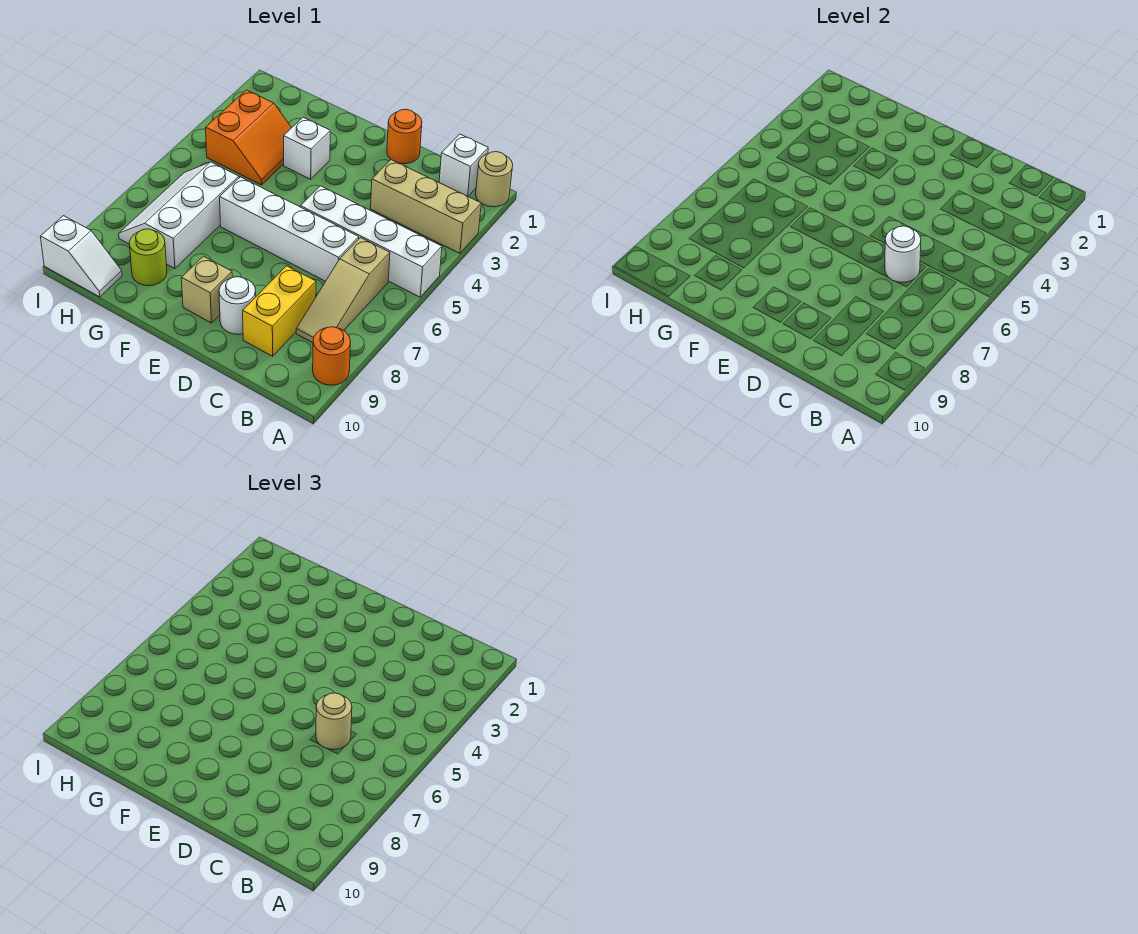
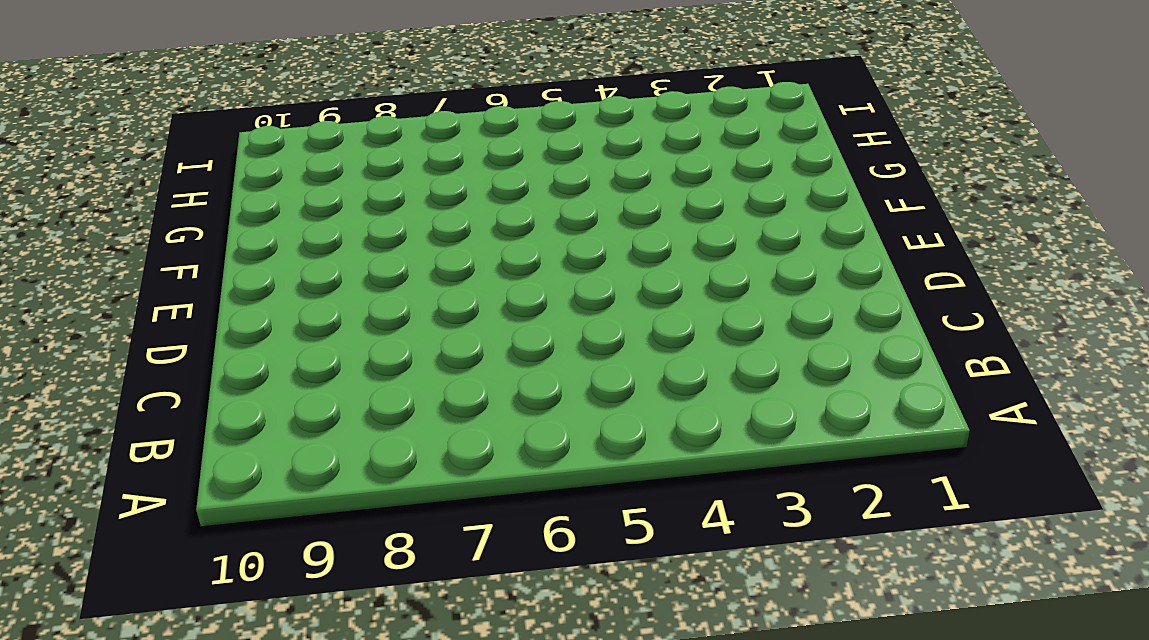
none -> tan 1x1 round brick [476,152,513,207]
none -> tan 1x3 brick [371,160,481,253]
none -> white 1x4 brick [300,186,442,297]

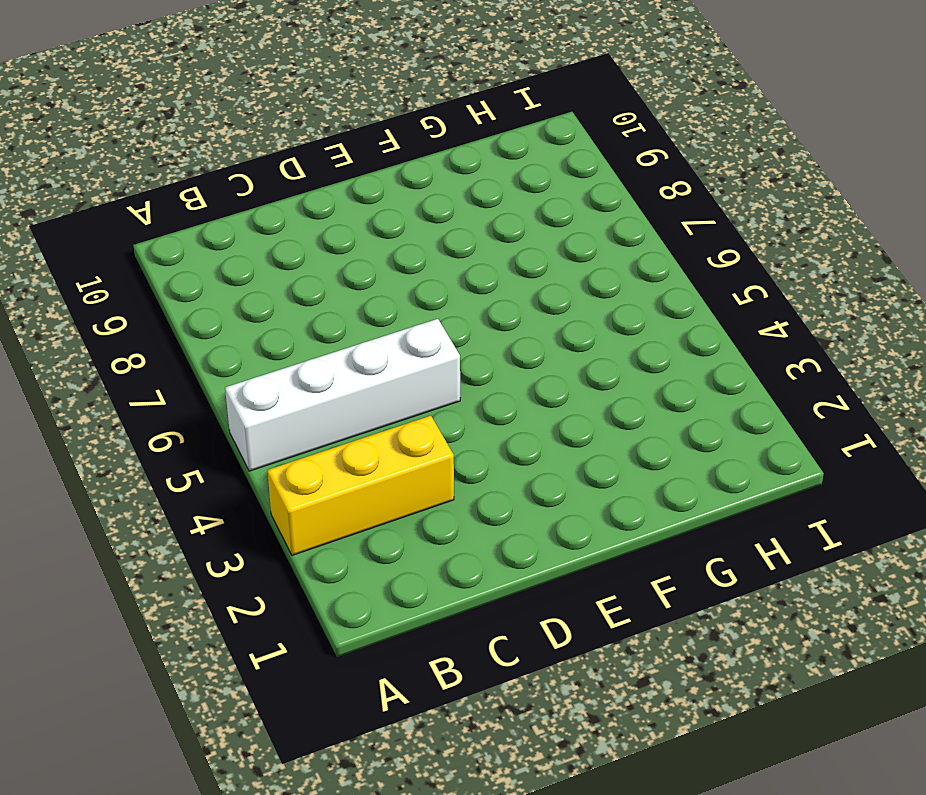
yellow 1x3 brick [267,416,454,555] -> tan 1x3 brick [371,160,481,253]
none -> tan 1x1 round brick [476,152,513,207]
none -> orange 1x1 round brick [313,327,350,385]
none -> white 1x1 brick [439,134,488,196]

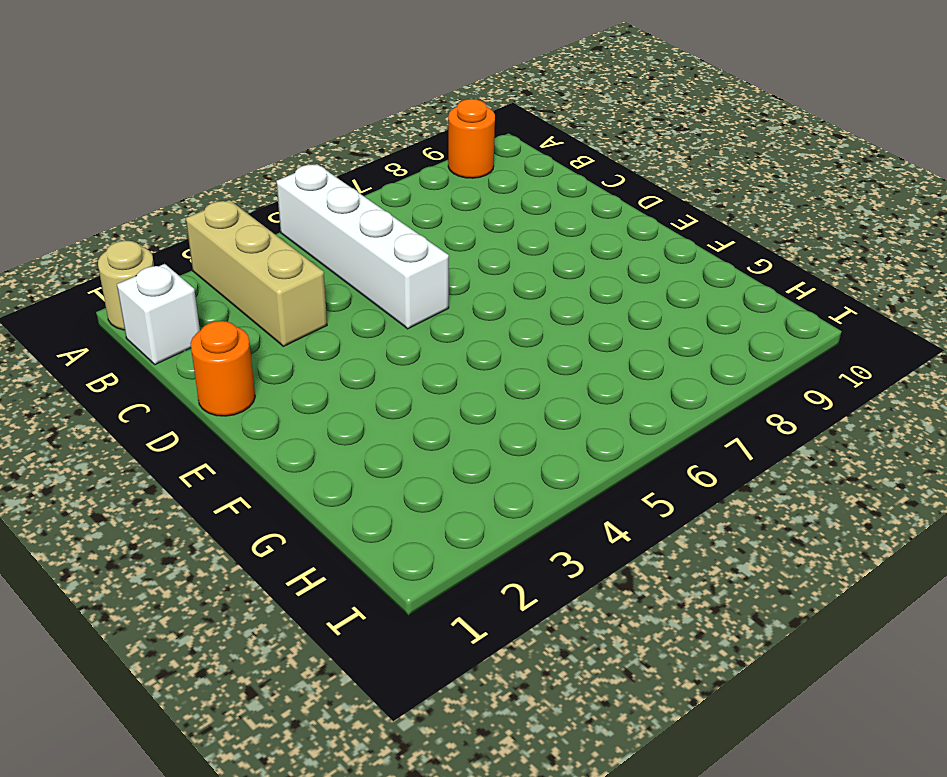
none -> tan 1x3 slope [296,238,390,343]
none -> white 1x4 brick [220,177,359,281]
none -> yellow 1x2 brick [243,266,316,356]

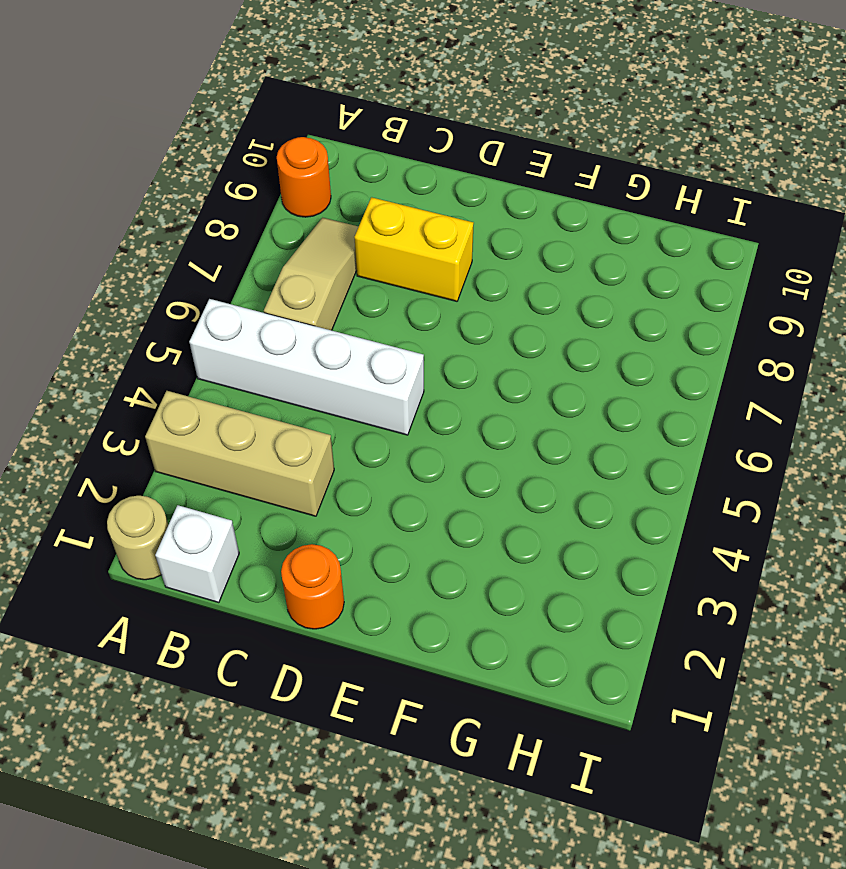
yellow 1x2 brick [354,197,474,301] -> yellow 1x2 brick turned to [243,266,316,356]
none -> white 1x4 brick [220,177,359,281]
none -> white 1x1 round brick [219,277,256,334]
none -> tan 1x1 brick [181,256,232,323]

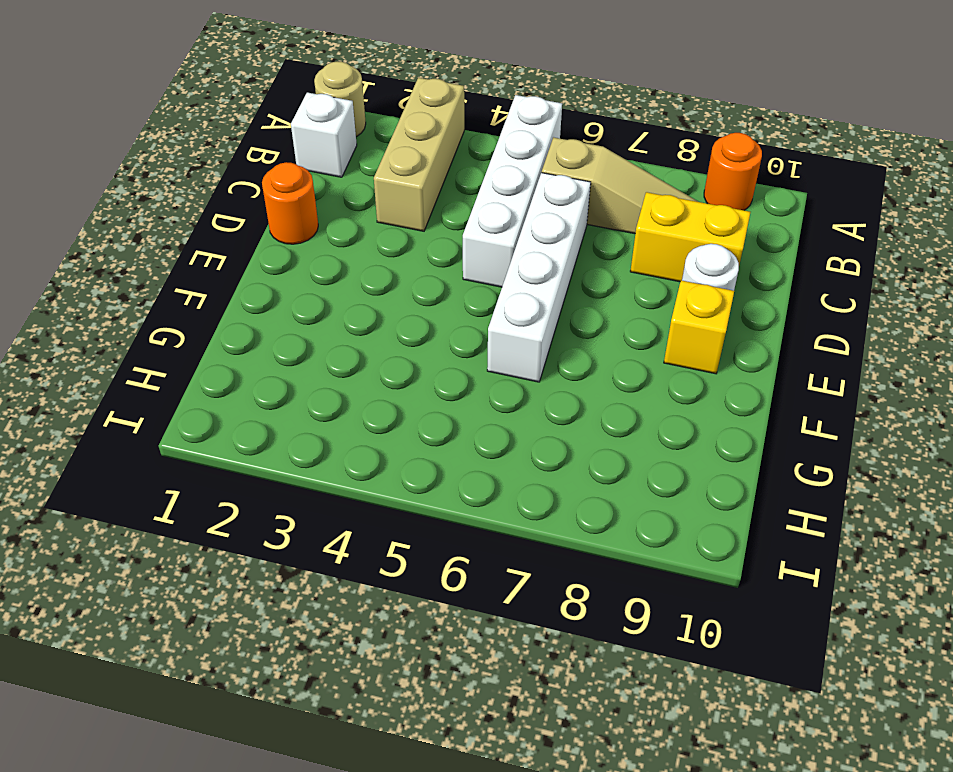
yellow 1x1 brick [664,280,734,374] -> tan 1x1 brick [181,256,232,323]
none -> white 1x1 brick [284,117,330,179]
none -> orange 2x2 slope [206,90,291,185]
none -> white 2x3 slope [119,162,239,269]

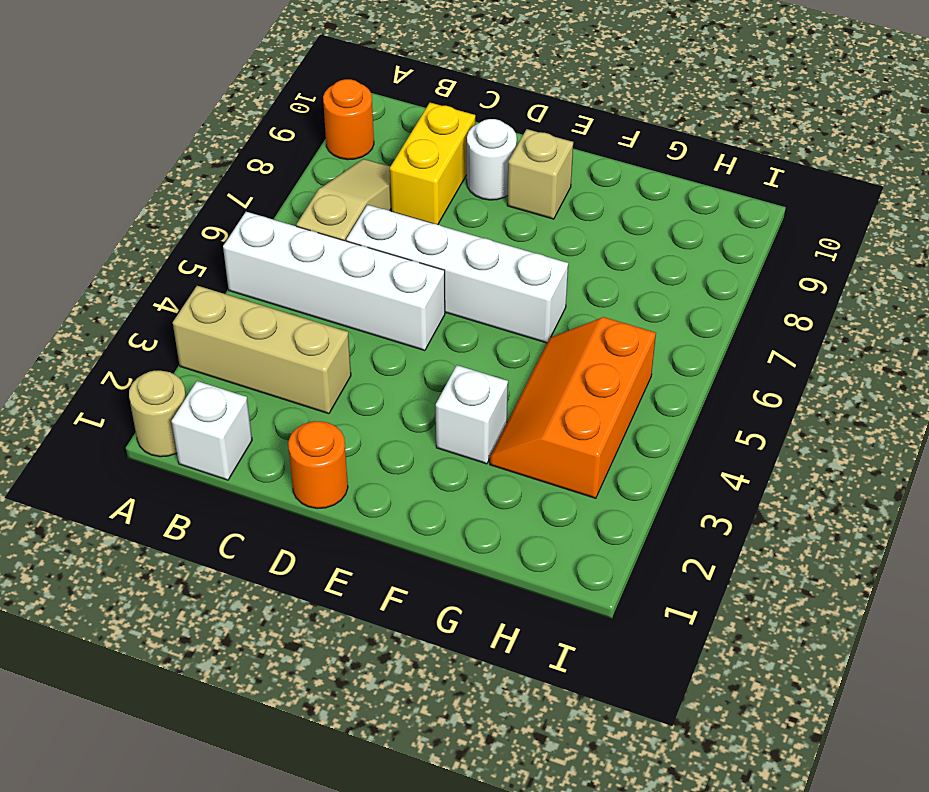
orange 2x3 slope [490,317,656,498] -> orange 2x2 slope [206,90,291,185]
none -> white 2x3 slope [119,162,239,269]
none -> lime 1x1 round brick [129,229,167,286]
none -> white 1x2 slope [40,216,122,297]

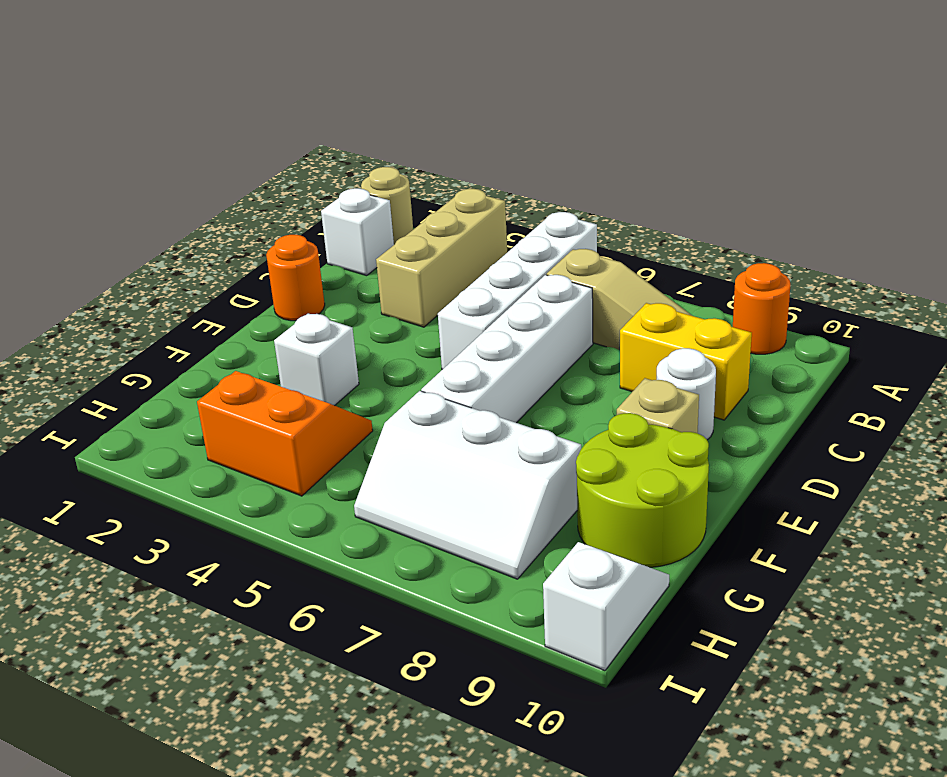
lime 2x2 round brick [576,413,709,567] -> lime 1x1 round brick [129,229,167,286]
none -> white 1x1 round brick [885,226,921,282]
none -> tan 1x1 round brick [316,693,352,749]

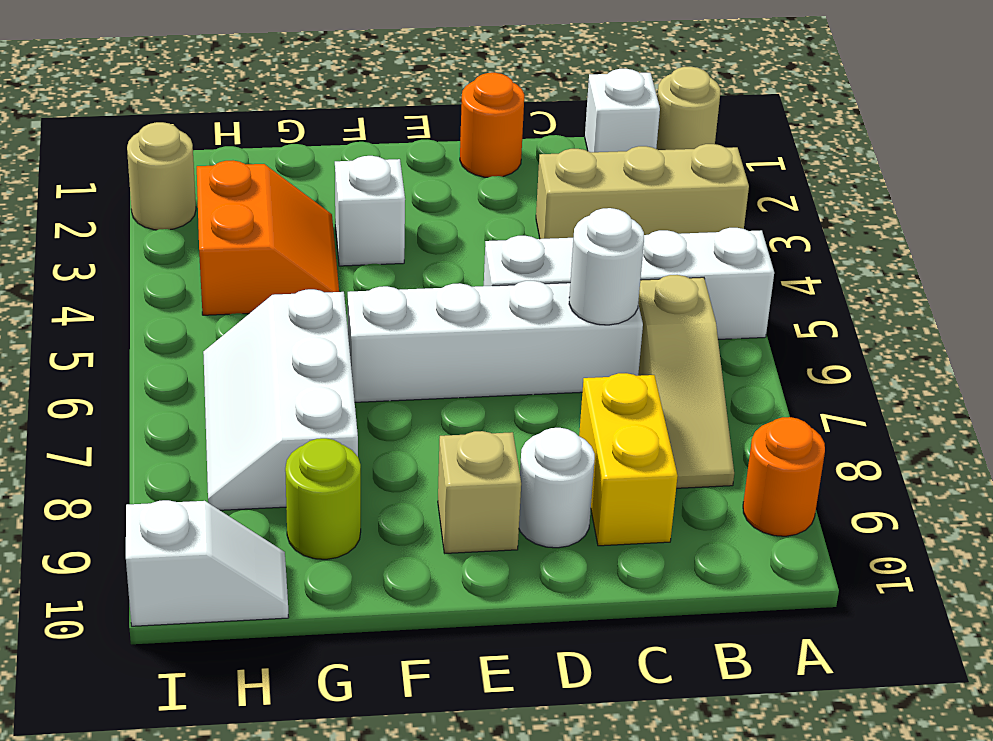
tan 1x1 round brick [127,122,196,230] -> tan 1x1 round brick moved to [316,693,352,749]

